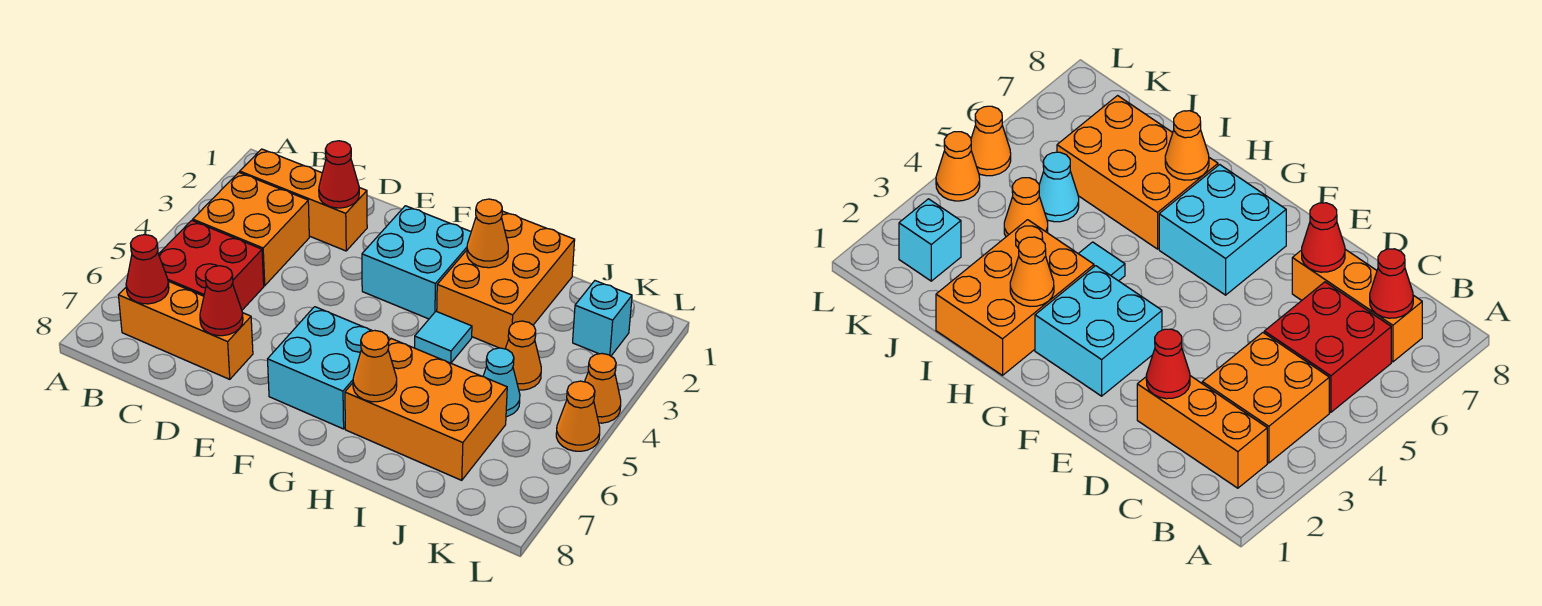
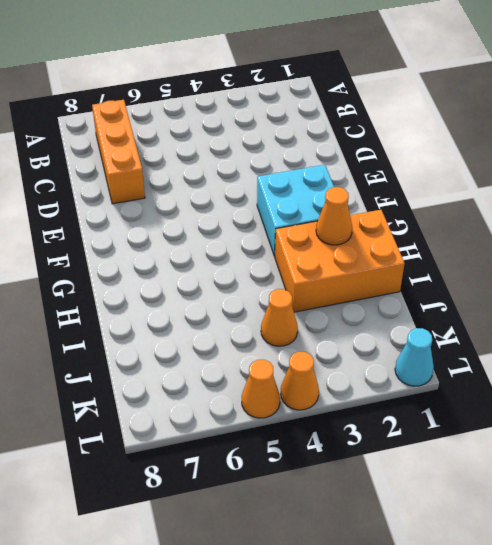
cyan 1x1 cone [395,328,434,386] -> cyan 1x1 cone moved to [483,348,520,417]
none -> orange 1x3 brick [240,149,367,251]
none -> orange 2x2 brick [193,172,309,286]
none -> red 2x2 brick [159,220,264,310]

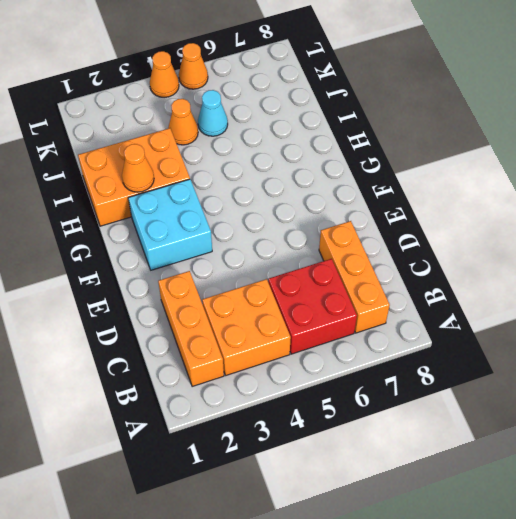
none -> cyan 2x2 brick [268,307,389,429]
none -> cyan 1x1 tile [415,311,472,363]
none -> orange 2x3 brick [345,339,507,480]

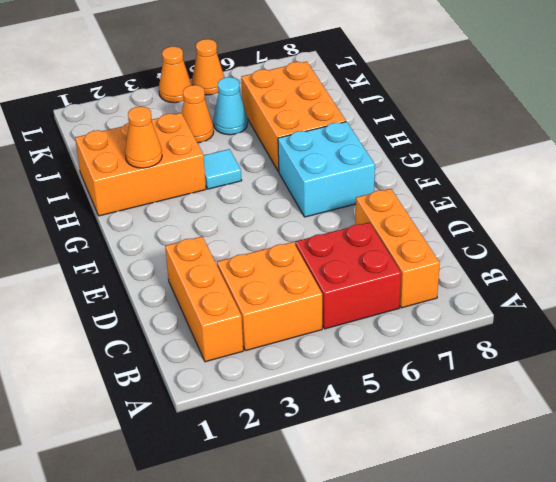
none -> cyan 2x2 brick [362,206,471,319]
none -> cyan 1x1 brick [573,281,632,356]
none -> red 1x1 cone [126,235,169,304]

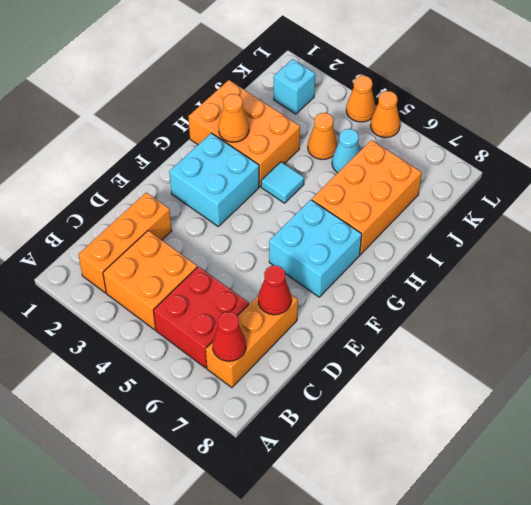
none -> red 1x1 cone [319,141,359,208]
none -> orange 1x1 cone [353,331,397,402]

